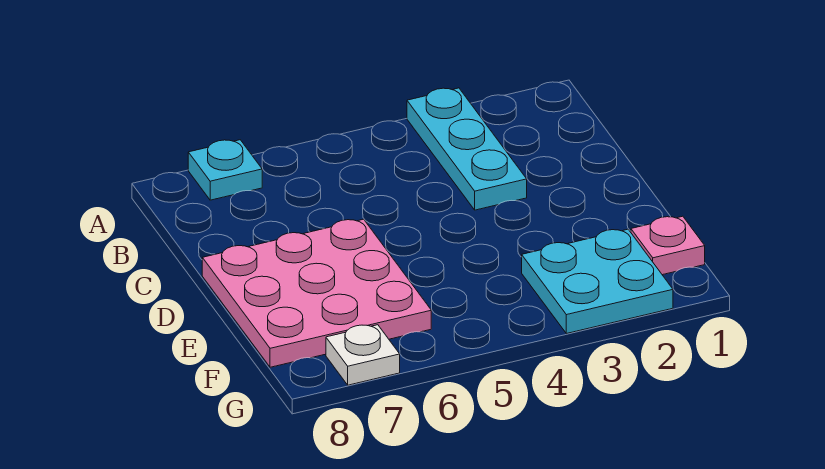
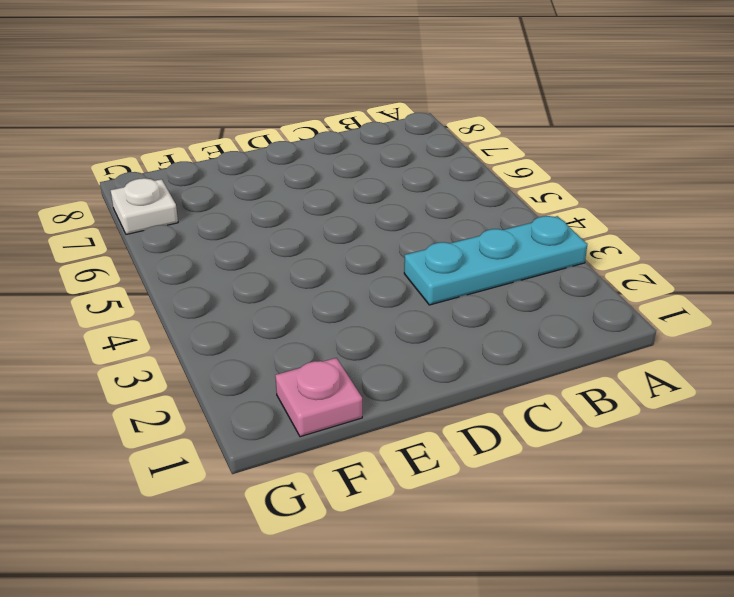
none -> cyan 1x1 plate [188,140,262,200]
none -> pink 3x3 plate [202,219,431,367]

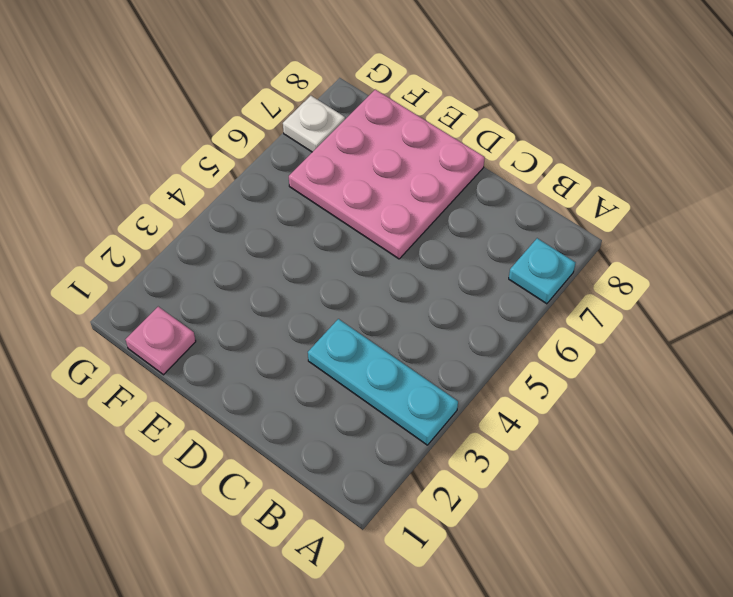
none -> cyan 2x2 plate [522,229,673,334]

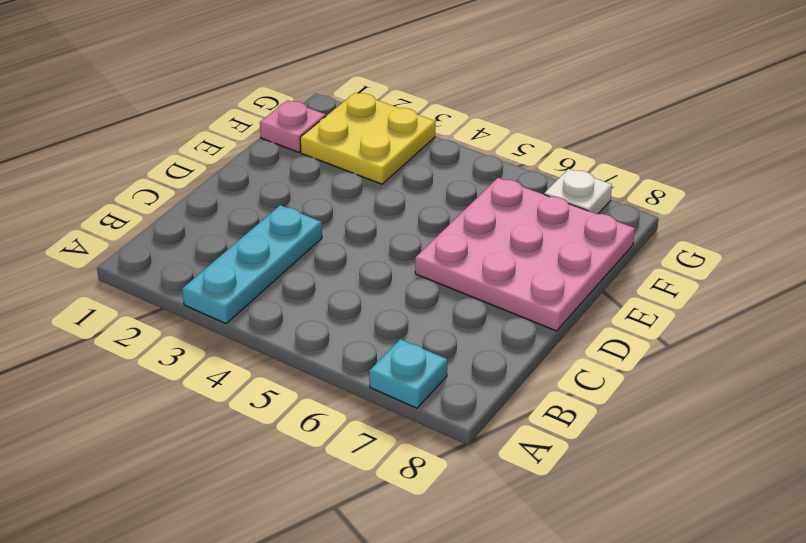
yellow 2x2 plate [300,92,435,184] -> cyan 2x2 plate [522,229,673,334]

